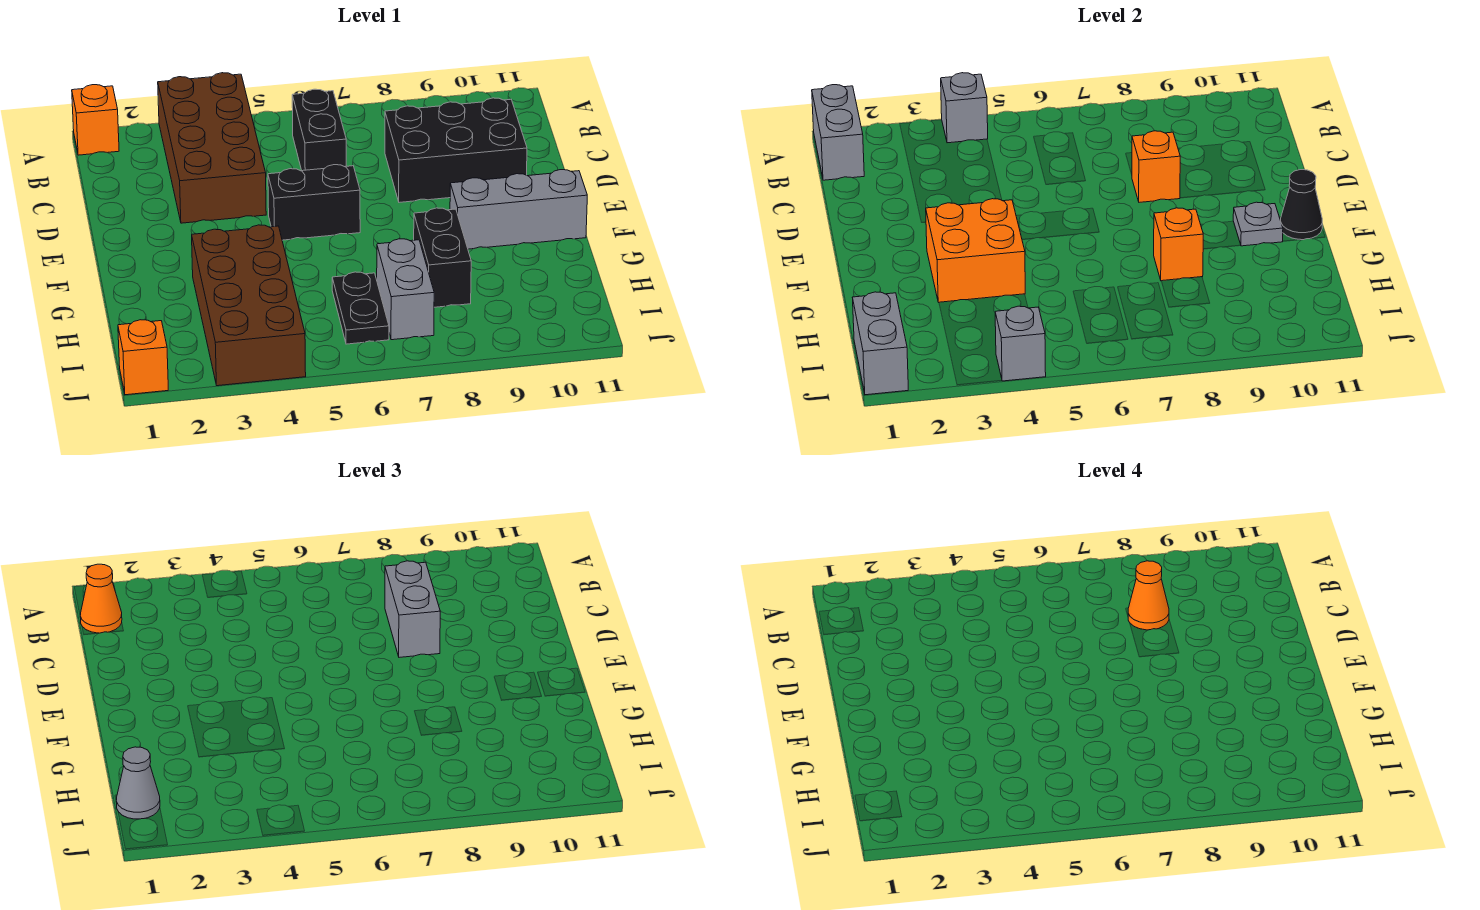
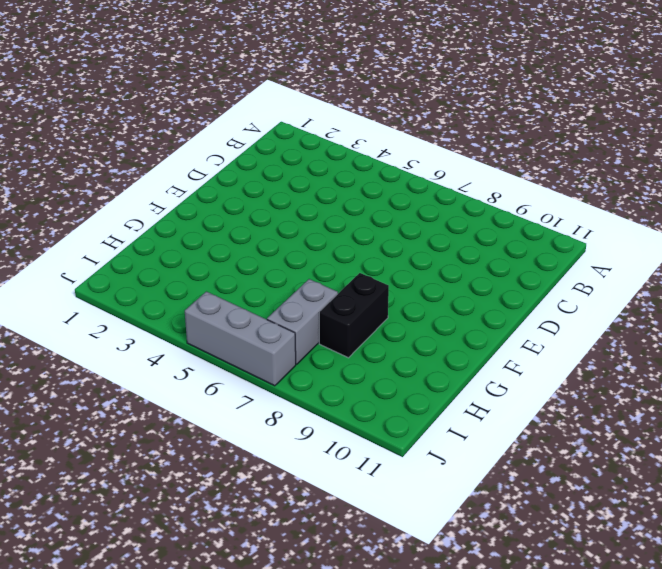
grey 1x3 brick [185,292,296,386] -> grey 1x3 brick moved to [450,170,587,249]
none -> orange 1x1 brick [72,85,119,155]
none -> brown 2x4 brick [158,73,266,223]
none -> black 1x2 brick [292,89,346,171]

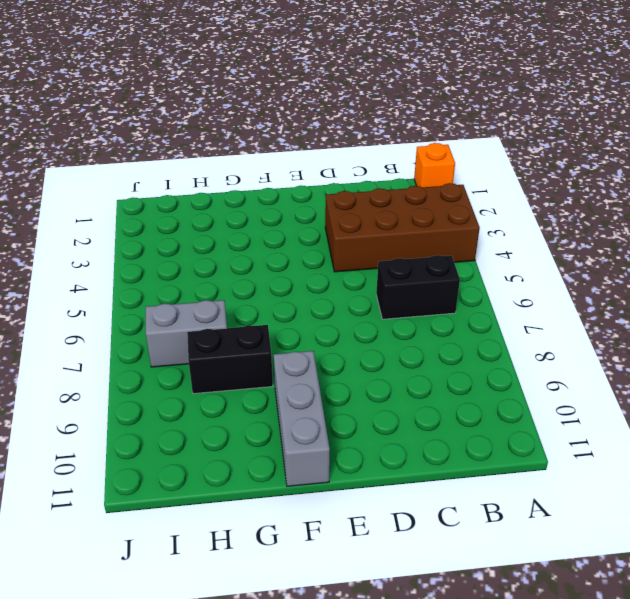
none -> black 2x3 brick [385,98,527,202]
none -> black 1x2 brick [268,165,360,240]
none -> brown 2x4 brick [192,225,306,386]

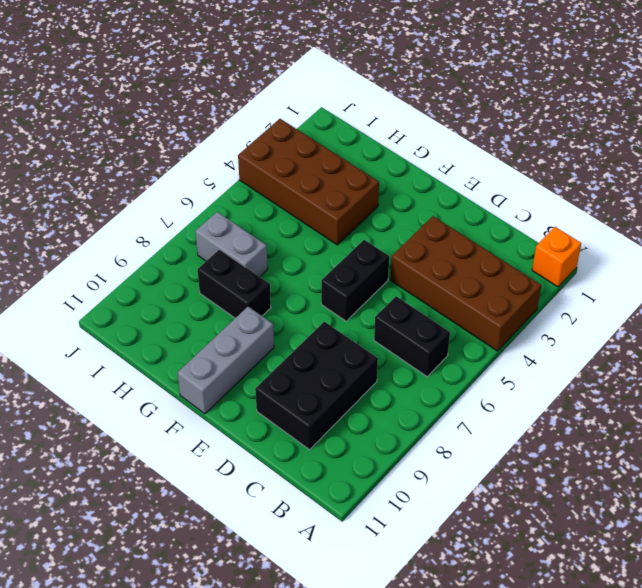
none -> black 1x2 plate [332,272,389,344]
none -> orange 1x1 brick [118,320,168,395]
none -> grey 1x2 brick [812,85,864,180]

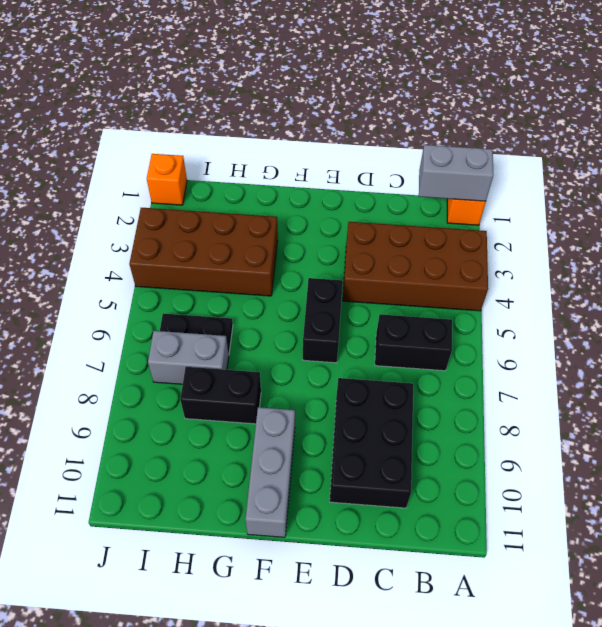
none -> grey 1x1 brick [941,73,988,143]
none -> orange 1x1 brick [1132,131,1180,202]
none -> orange 2x2 brick [926,199,1025,302]

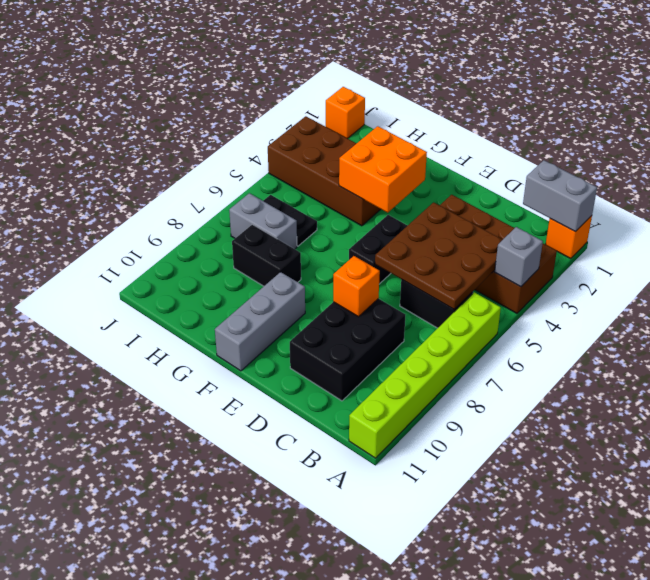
lime 1x6 brick [349,292,501,458] -> none
brown 3x3 plate [375,202,502,309] -> none
none -> grey 1x1 plate [1233,202,1283,246]
none -> black 1x1 cone [1281,170,1322,240]
none -> orange 1x1 brick [1154,208,1203,281]

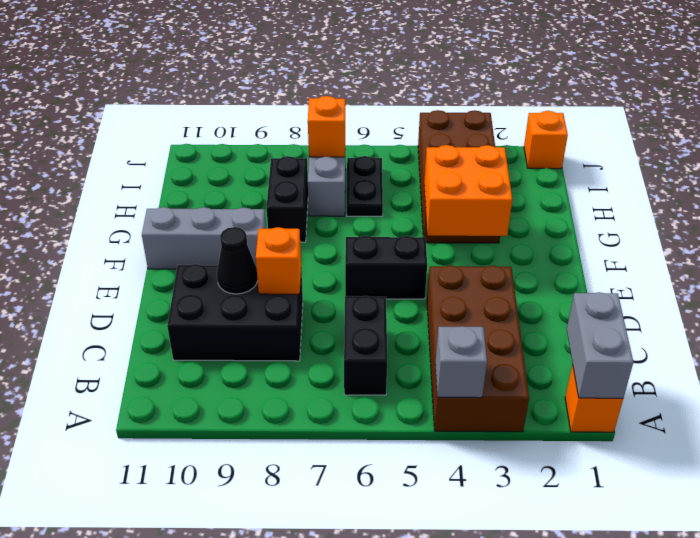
black 1x1 cone [217,227,258,294] -> black 1x1 cone moved to [1281,170,1322,240]
orange 1x1 brick [308,96,345,157] -> orange 1x1 brick moved to [1154,208,1203,281]
none -> grey 1x1 plate [1233,202,1283,246]
none -> grey 1x2 brick [852,292,908,395]
none -> grey 1x1 brick [995,306,1046,381]

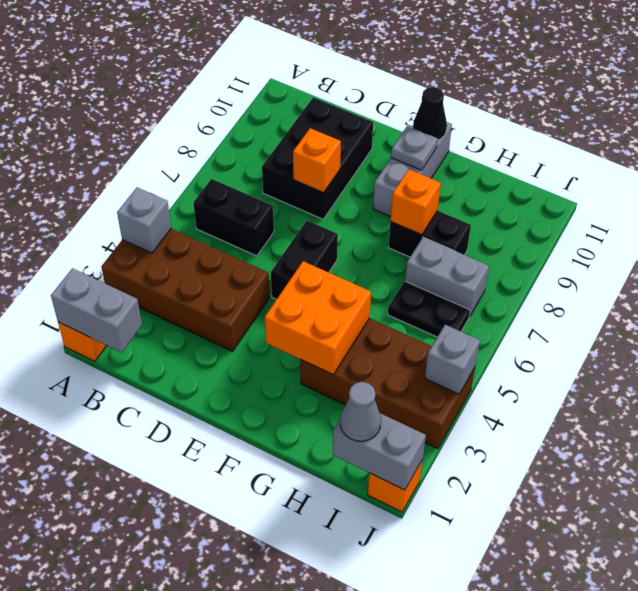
none -> orange 1x1 cone [80,564,122,633]
none -> grey 1x2 brick [385,561,440,657]
none -> orange 1x1 cone [1128,561,1169,630]

